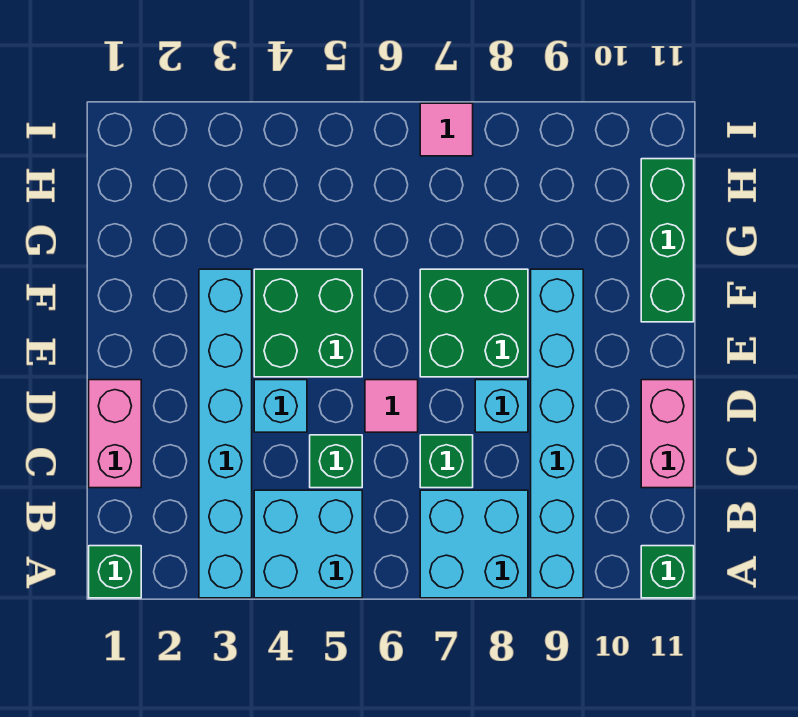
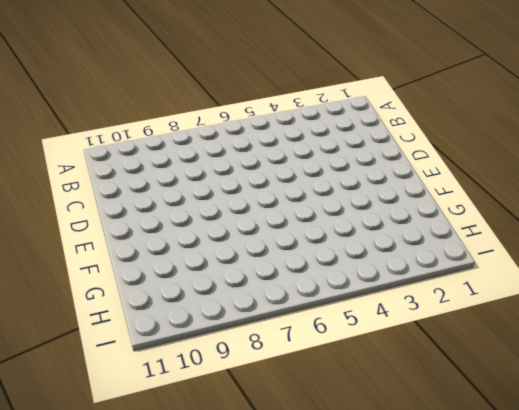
none -> green 1x1 brick [89,546,141,598]
none -> cyan 1x6 brick [199,269,252,598]
none -> cyan 2x2 brick [254,490,362,598]

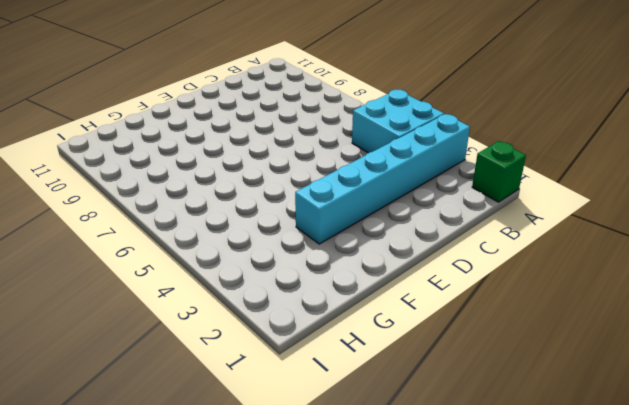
none -> cyan 2x2 brick [420,490,528,598]
none -> cyan 1x6 brick [531,269,583,598]
none -> green 1x1 brick [641,546,694,598]

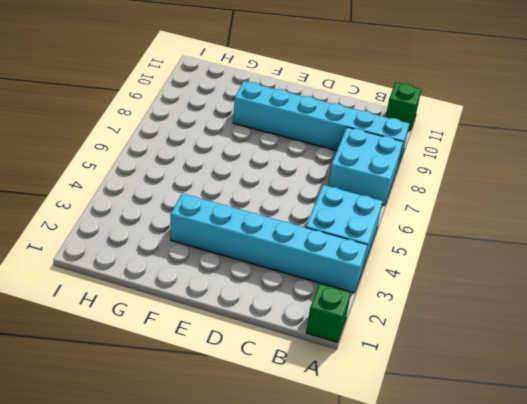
none -> pink 1x2 brick [89,380,141,488]
none -> green 1x1 brick [310,435,362,488]
none -> green 1x1 brick [420,435,473,488]

